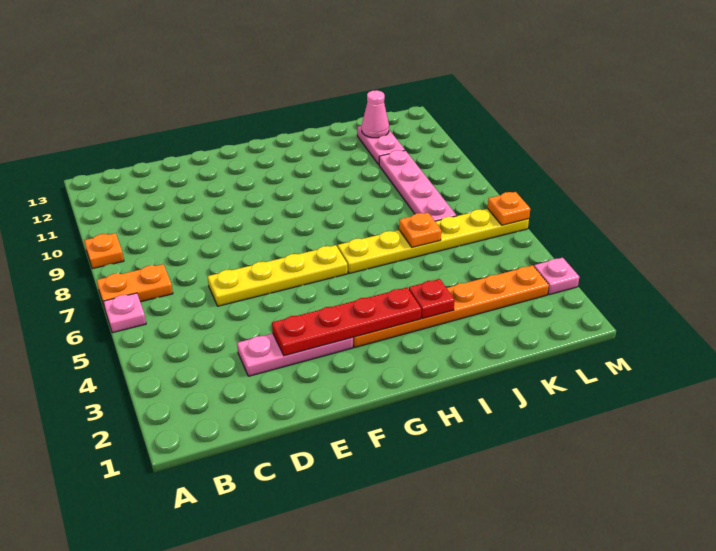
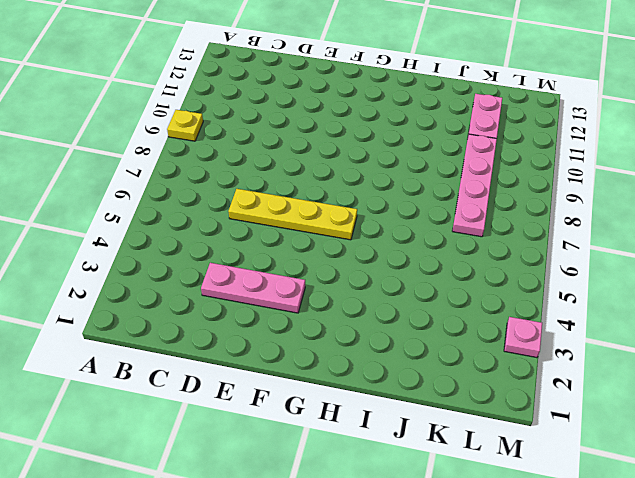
yellow 1x1 plate [167,110,203,141] -> orange 1x1 plate [84,233,124,269]
none -> pink 1x1 plate [103,293,146,333]
none -> orange 1x2 plate [97,264,173,308]
none -> orange 1x6 plate [353,265,549,347]

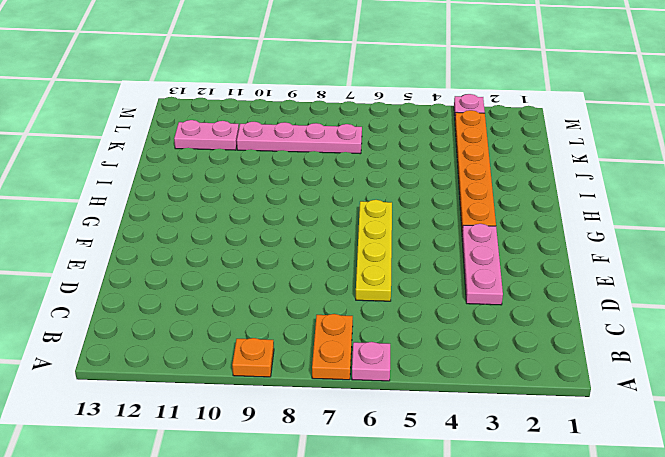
none -> yellow 1x6 plate [338,209,529,274]
none -> red 1x4 plate [272,288,421,356]
none -> red 1x1 plate [409,279,455,319]

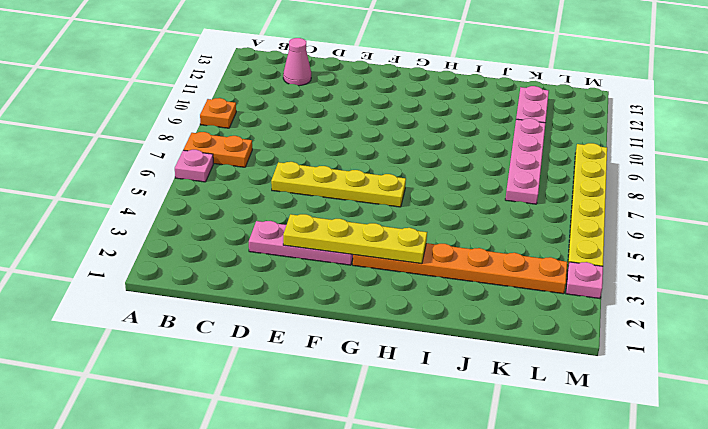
pink 1x1 cone [283,38,311,86] -> pink 1x1 cone moved to [362,90,389,138]
yellow 1x4 plate [283,214,427,264] -> red 1x4 plate [272,288,421,356]
yellow 1x6 plate [568,143,607,266] -> yellow 1x6 plate turned to [338,209,529,274]
none -> red 1x1 plate [409,279,455,319]
none -> orange 1x1 plate [399,213,441,247]
none -> orange 1x1 plate [488,192,530,225]

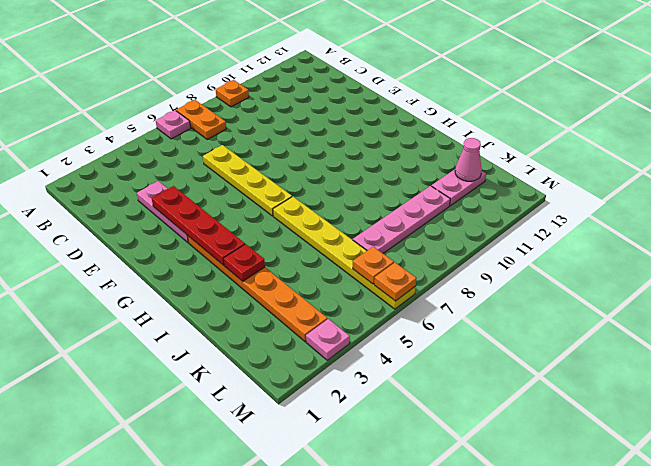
orange 1x1 plate [353,247,394,284] -> orange 1x1 plate moved to [399,213,441,247]

